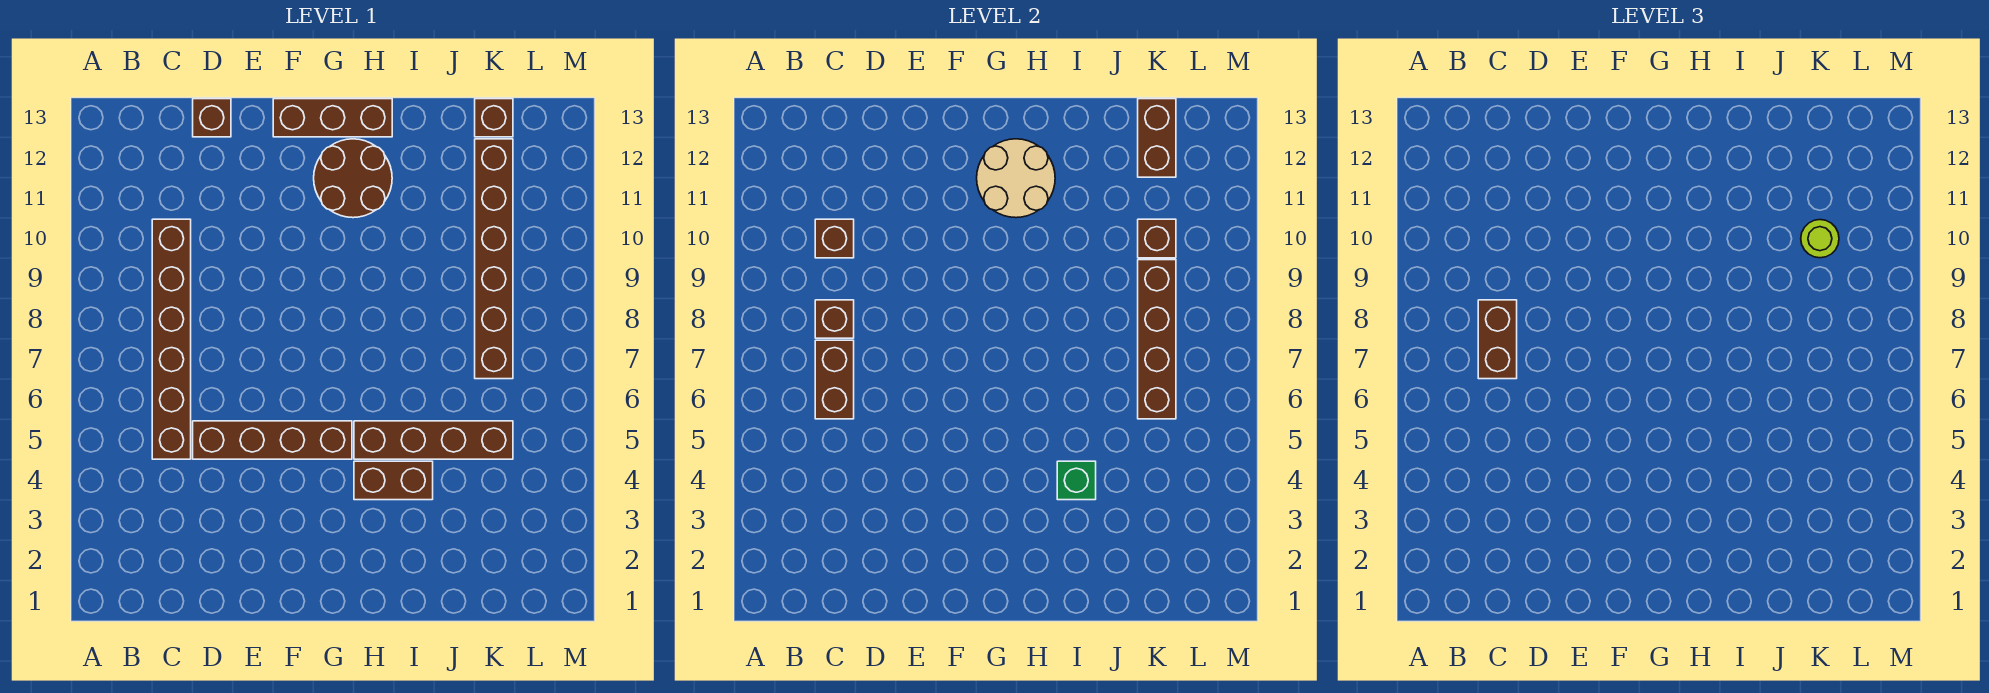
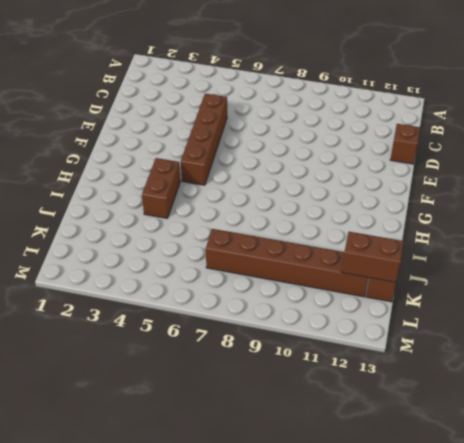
none -> brown 1x6 brick [152,219,191,459]
none -> brown 1x3 brick [273,99,392,137]
none -> brown 2x2 round brick [314,139,392,218]

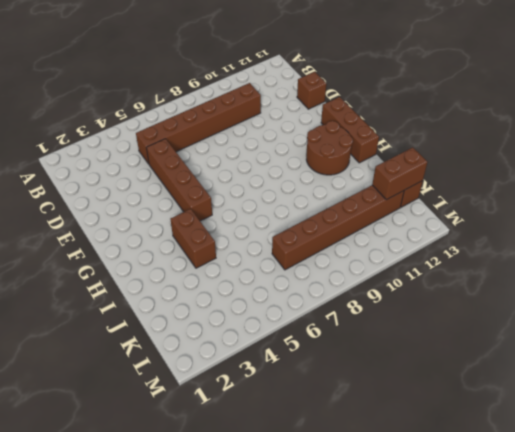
none -> brown 1x4 brick [354,421,513,459]
none -> brown 1x2 brick [815,340,854,419]
none -> brown 1x1 brick [815,300,854,338]

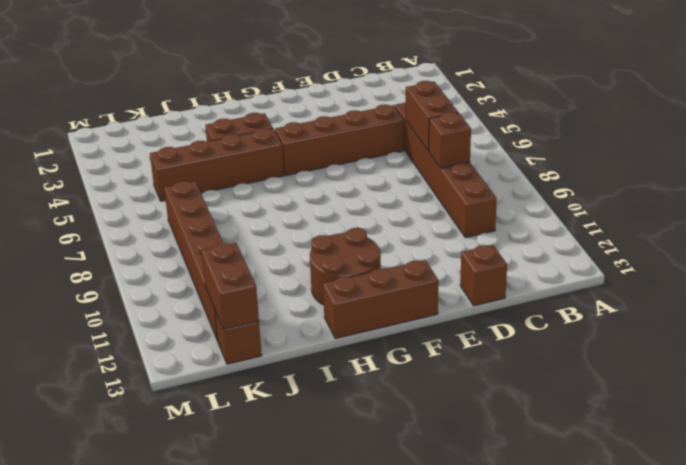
none -> brown 1x1 brick [815,219,854,258]
none -> tan 2x2 round brick [977,139,1055,218]
none -> green 1x1 brick [1057,461,1096,500]

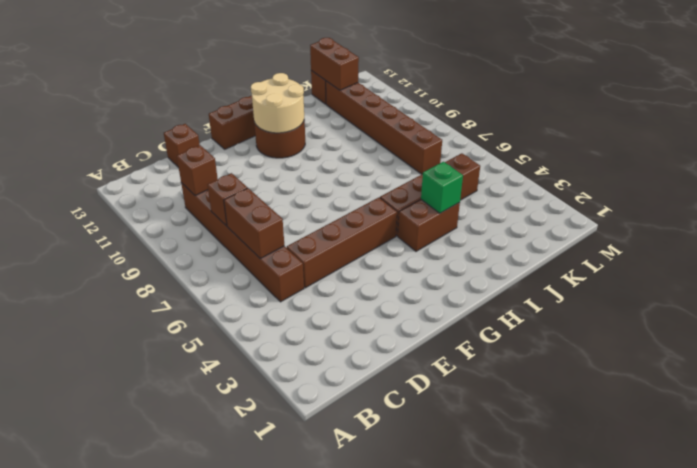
none -> brown 1x4 brick [1138,260,1176,419]
none -> brown 1x1 brick [1138,219,1176,258]
none -> brown 1x2 brick [1478,300,1517,379]

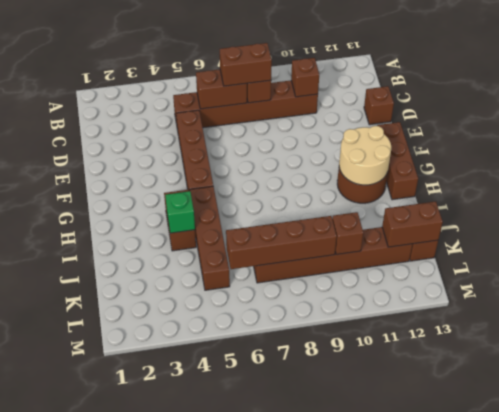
none -> lime 1x1 round brick [1801,220,1839,258]

